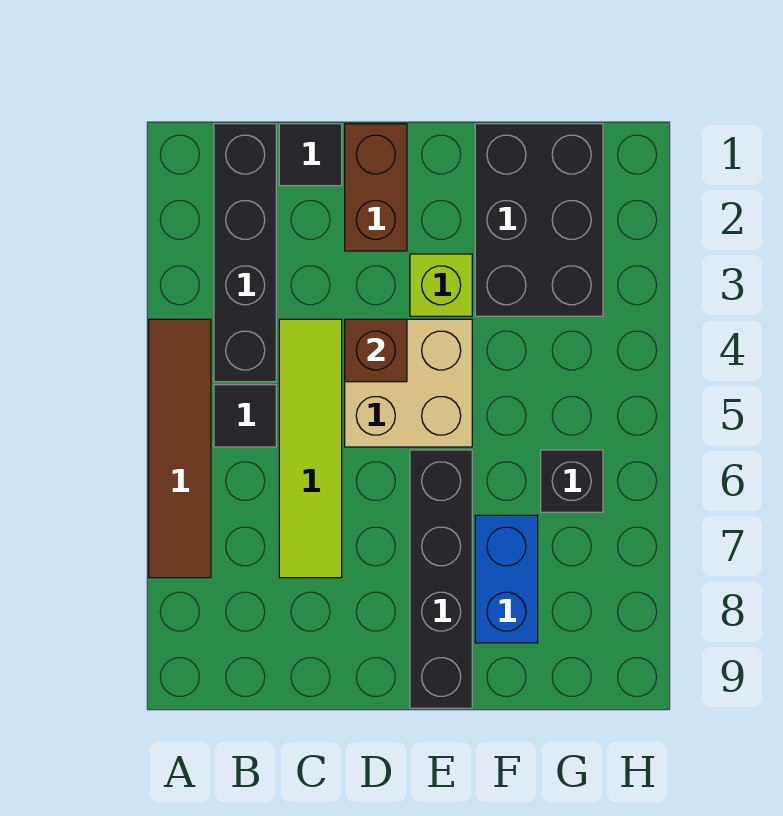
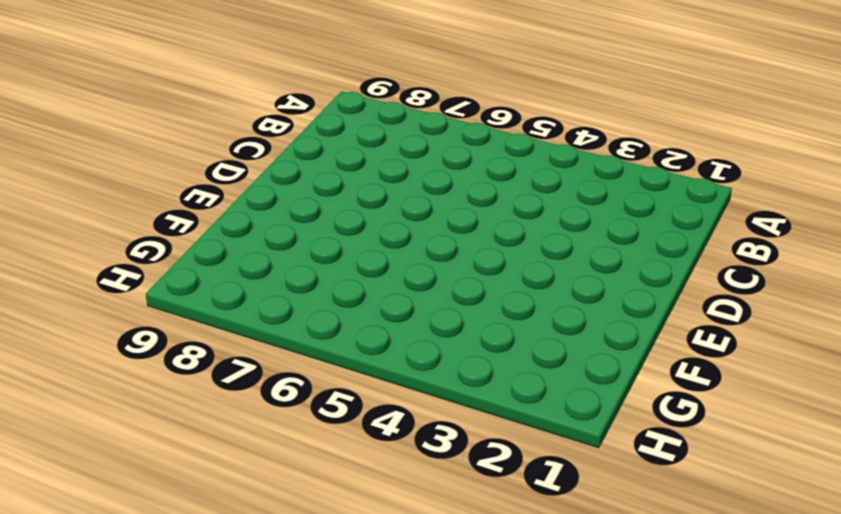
none -> brown 1x4 tile [149,319,211,578]
none -> black 1x4 brick [214,124,276,382]
none -> black 1x1 tile [214,385,276,447]

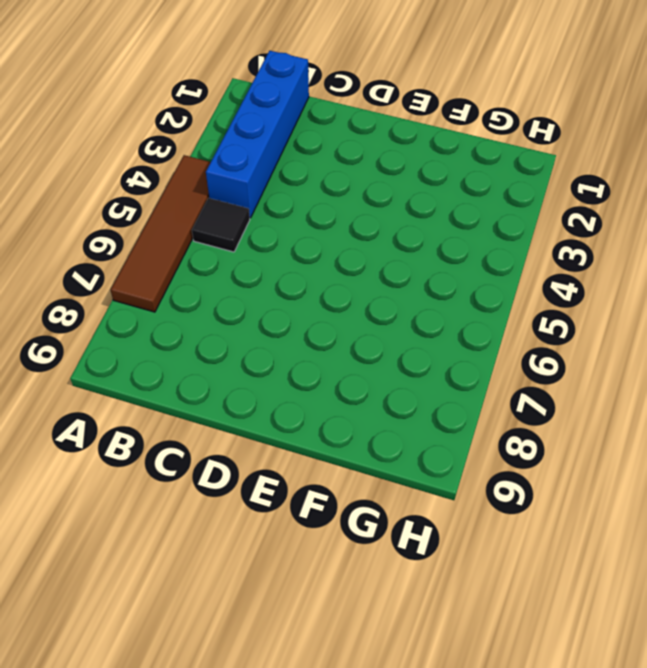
blue 1x4 brick [206,51,309,218] -> black 1x4 brick [214,124,276,382]
none -> black 1x1 tile [279,124,342,186]
none -> lime 1x4 tile [279,319,342,578]
none -> brown 1x2 brick [345,124,407,251]

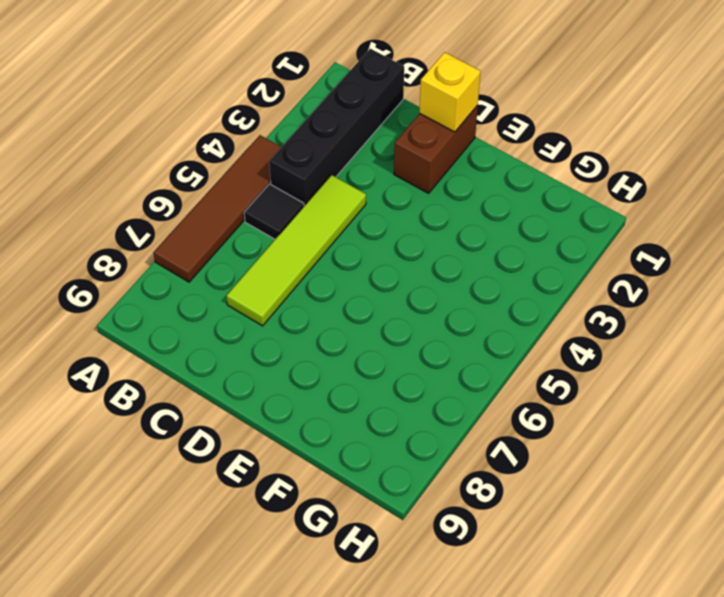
yellow 1x1 brick [419,52,481,132] -> none
none -> black 1x1 tile [279,124,342,186]
none -> tan 2x2 brick [345,319,472,447]
none -> lime 1x1 brick [410,254,472,316]

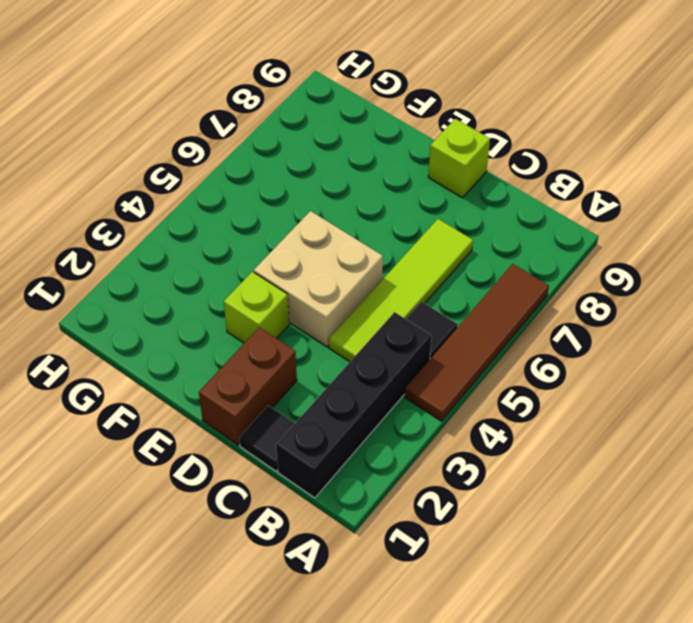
lime 1x1 brick [428,119,490,198] -> none
none -> black 1x4 brick [410,450,472,708]
none -> black 2x3 brick [475,124,603,316]
none -> blue 1x2 brick [475,515,538,643]

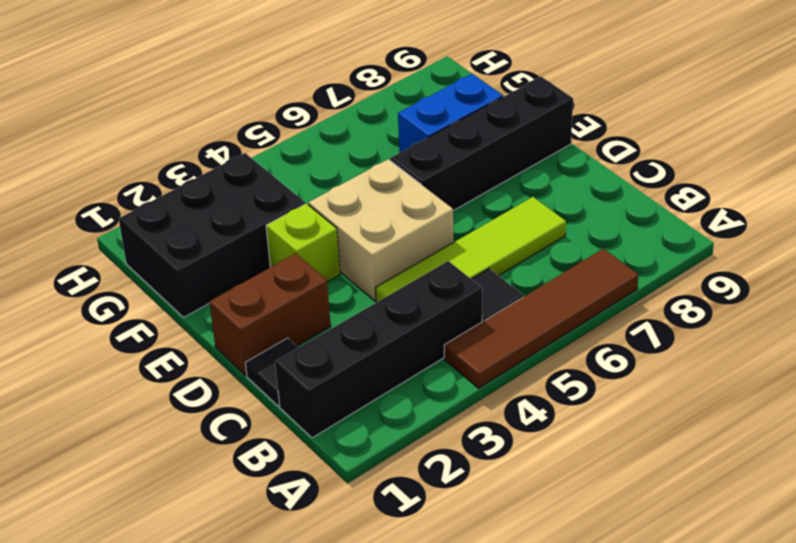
none -> black 1x1 brick [541,450,603,512]
none -> brown 1x1 brick [345,319,407,382]

